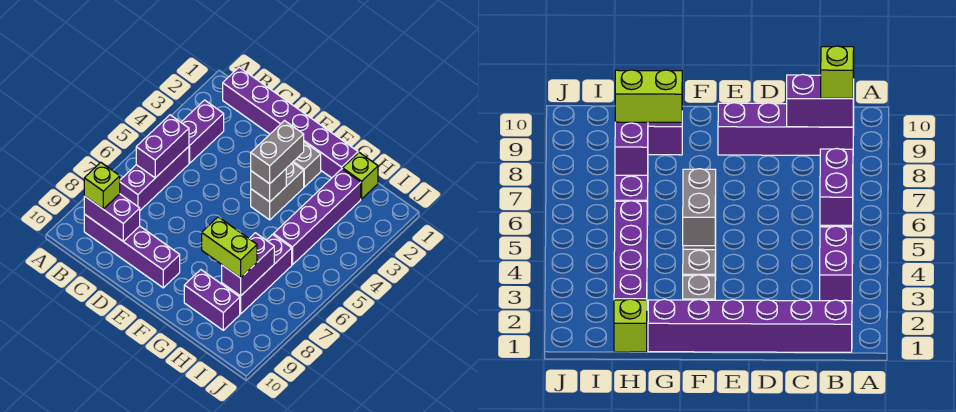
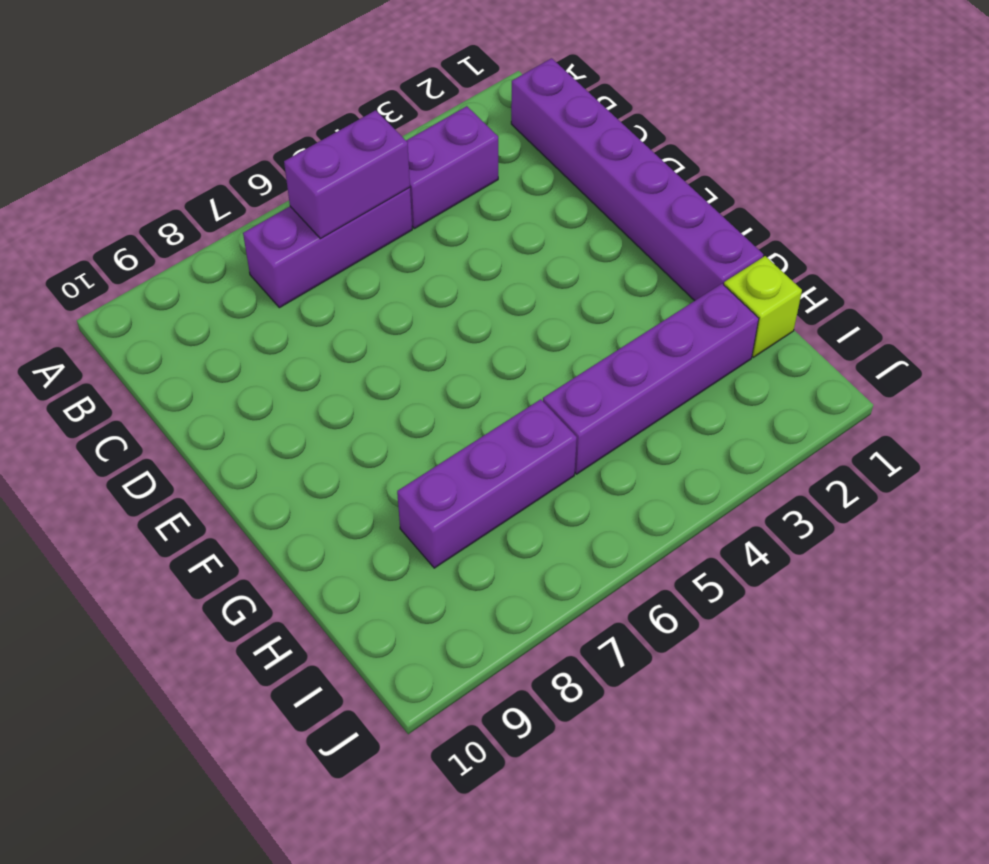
none -> purple 1x4 brick [84,214,180,288]
none -> grey 1x1 brick [293,142,321,187]
none -> grey 1x2 brick [251,162,304,220]

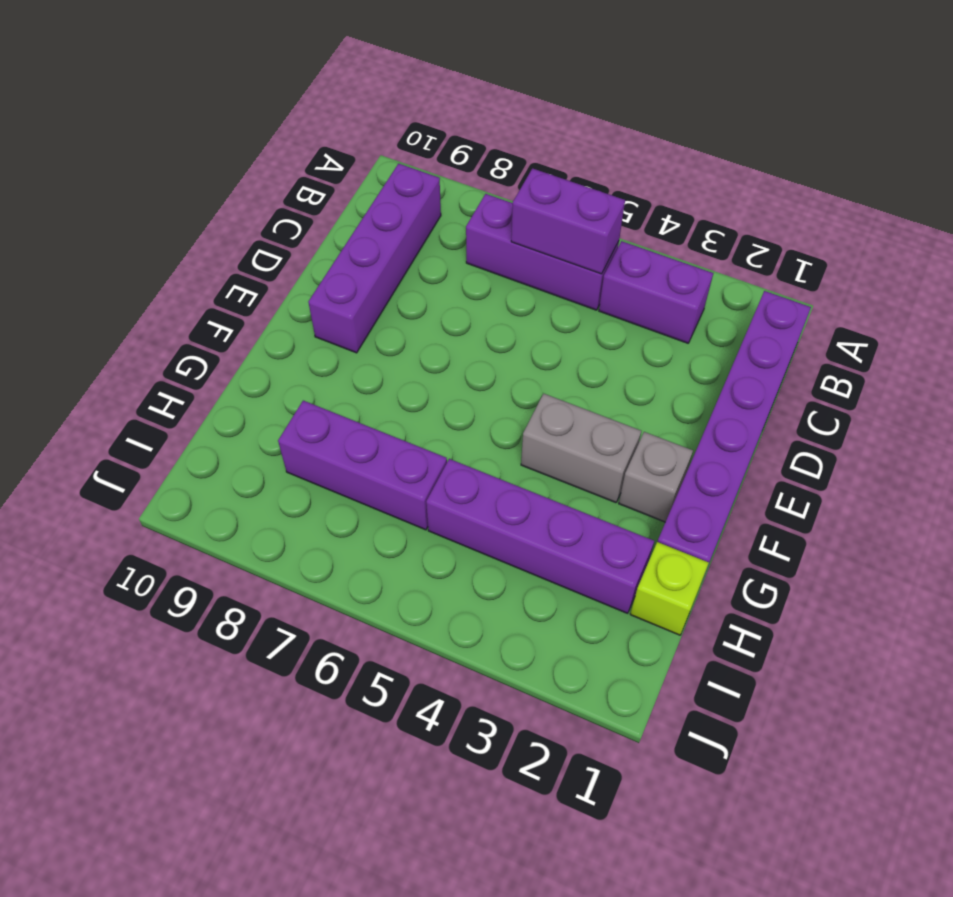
none -> purple 1x2 brick [184,270,240,330]
none -> purple 1x2 brick [84,194,140,241]
none -> grey 1x1 brick [251,169,286,202]

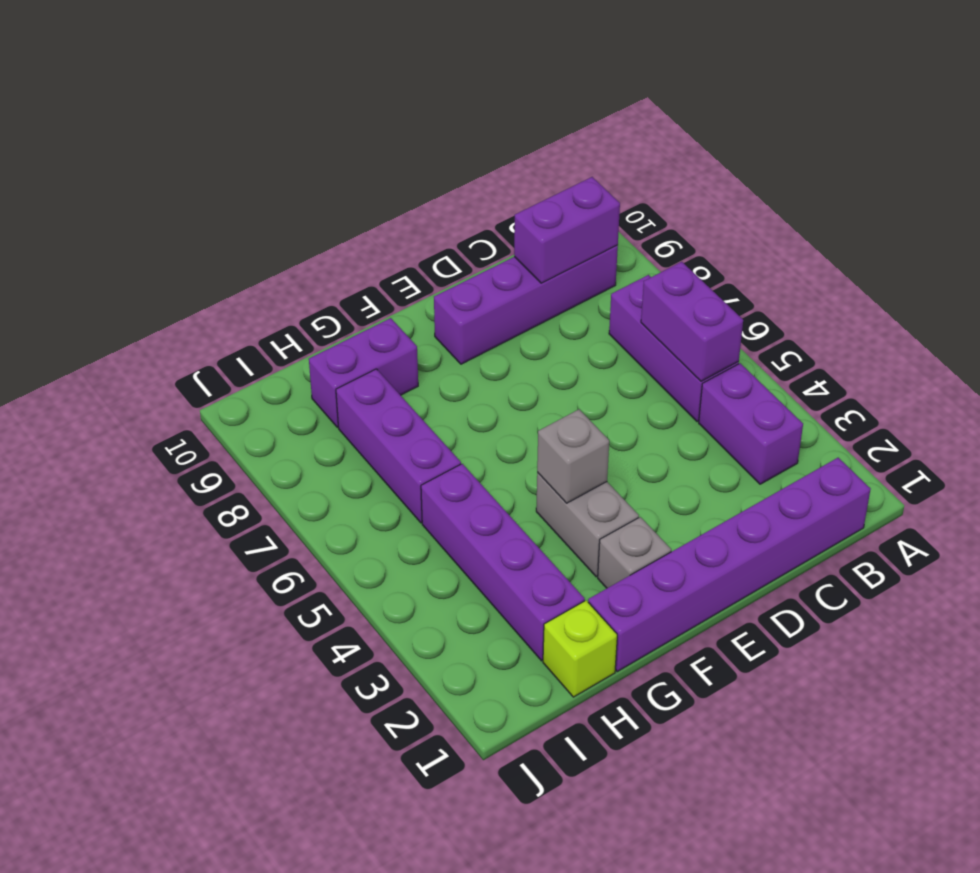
none -> purple 1x2 brick [222,233,274,296]
none -> lime 1x1 brick [84,162,120,209]
none -> grey 1x2 brick [251,121,304,184]

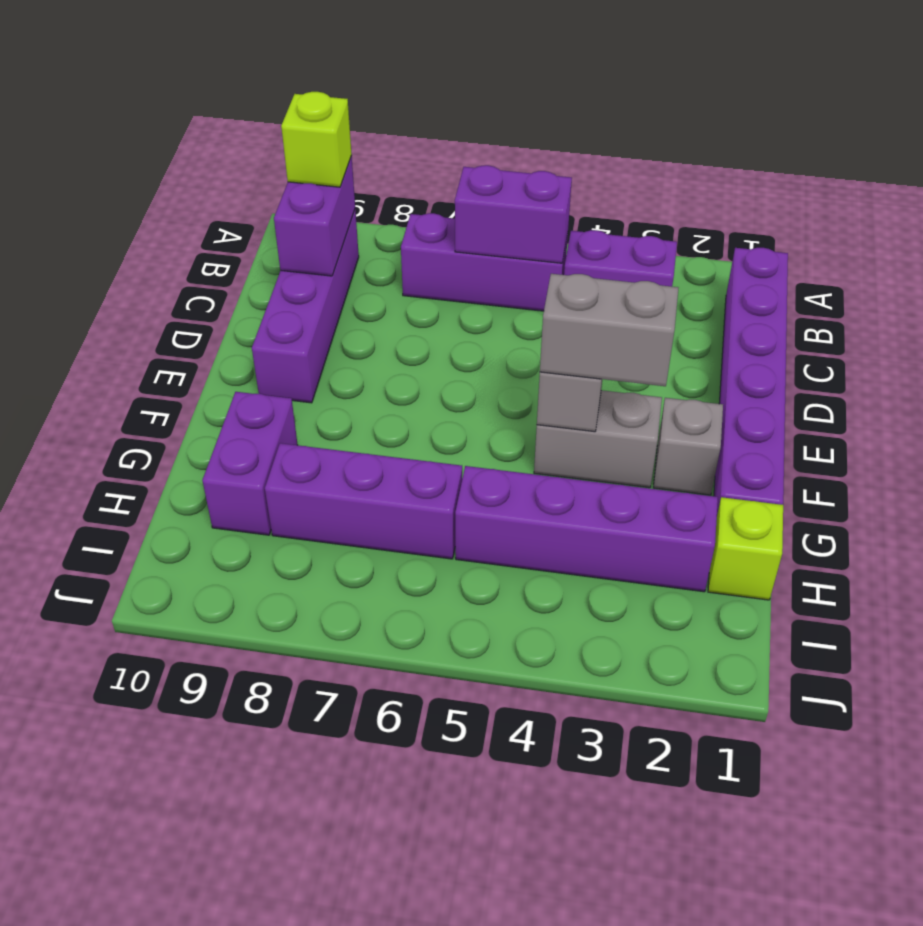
none -> purple 1x2 brick [222,233,274,296]
none -> lime 1x2 brick [202,217,257,278]

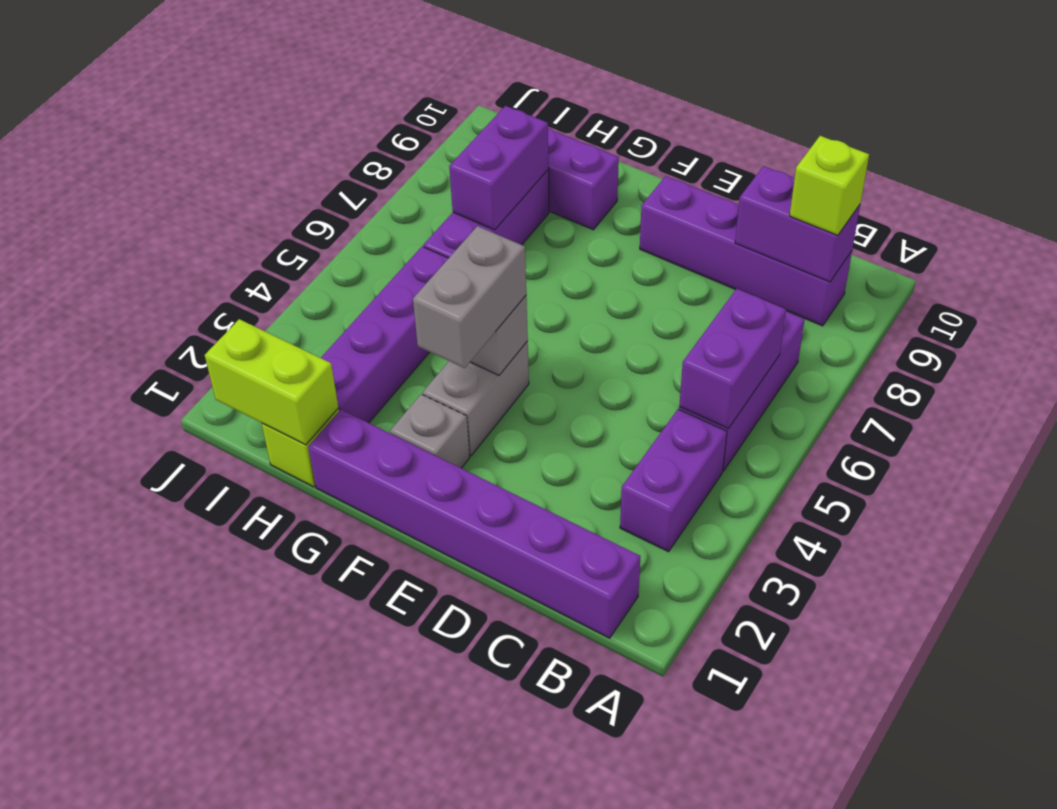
lime 1x2 brick [205,319,338,445] -> lime 1x2 brick moved to [202,217,257,278]

